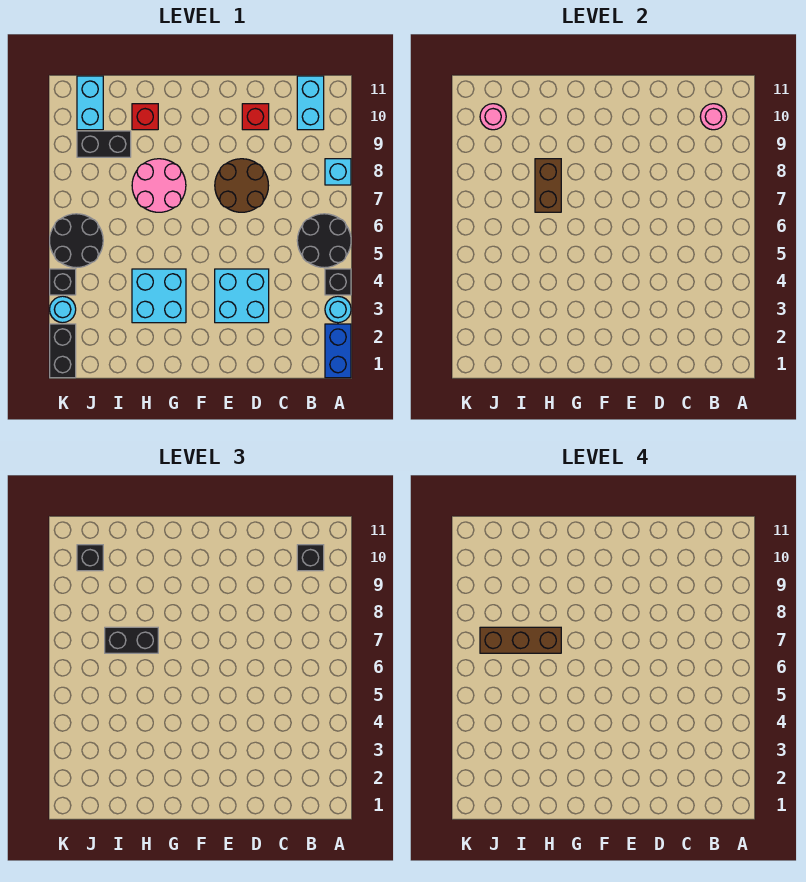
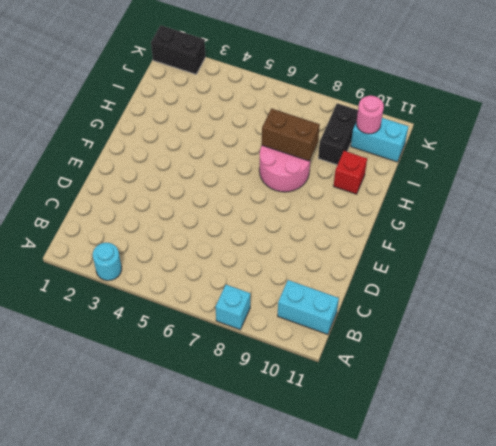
none -> blue 1x2 brick [325,324,351,378]
none -> black 1x1 brick [325,269,351,295]
none -> black 2x2 round brick [297,214,351,268]

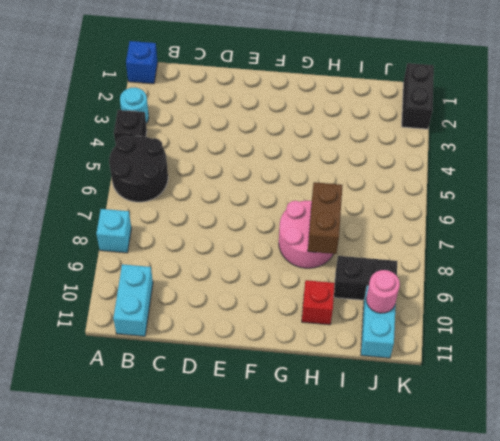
blue 1x1 brick [126,41,158,84] -> blue 1x2 brick [325,324,351,378]
none -> cyan 2x2 brick [215,269,269,323]
none -> brown 2x2 round brick [215,159,269,212]
none -> red 1x1 brick [242,104,269,130]

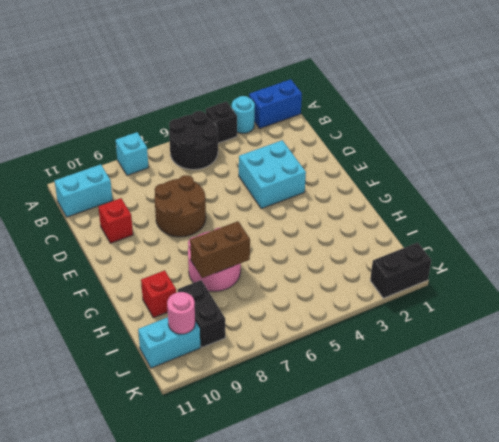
none -> cyan 2x2 brick [132,269,186,323]
none -> black 2x2 round brick [50,214,103,268]
none -> cyan 1x1 round brick [50,296,76,323]

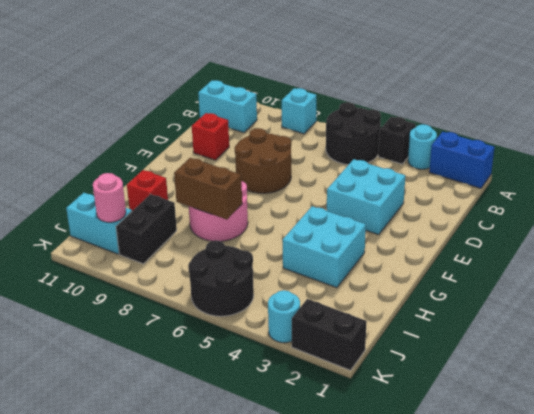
none -> black 1x1 brick [50,269,76,295]
none -> pink 1x1 round brick [700,104,727,130]
none -> black 1x1 brick [297,545,324,571]

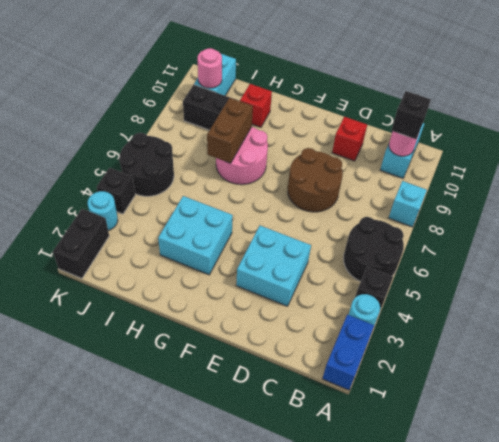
none -> black 1x2 brick [105,627,158,653]
none -> black 1x1 brick [77,545,103,571]
none -> brown 1x3 brick [480,627,561,653]

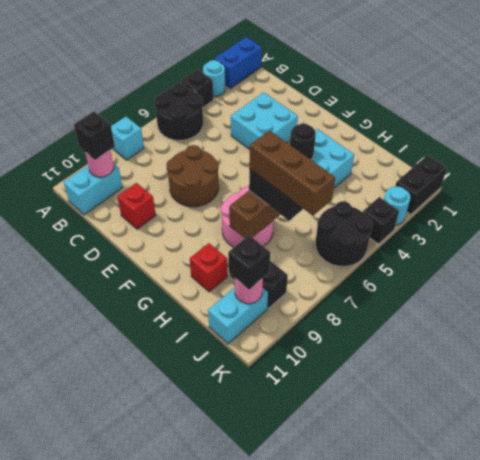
black 1x1 round brick [290,124,316,159] -> none

